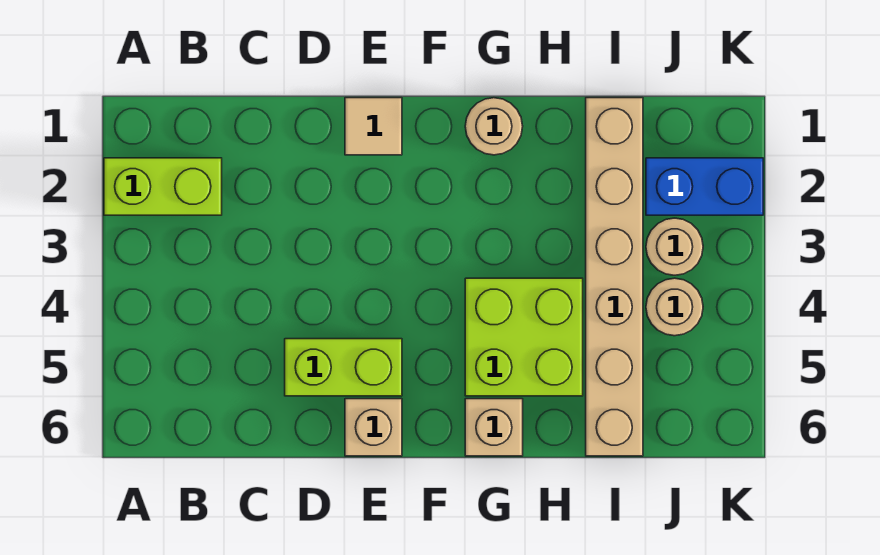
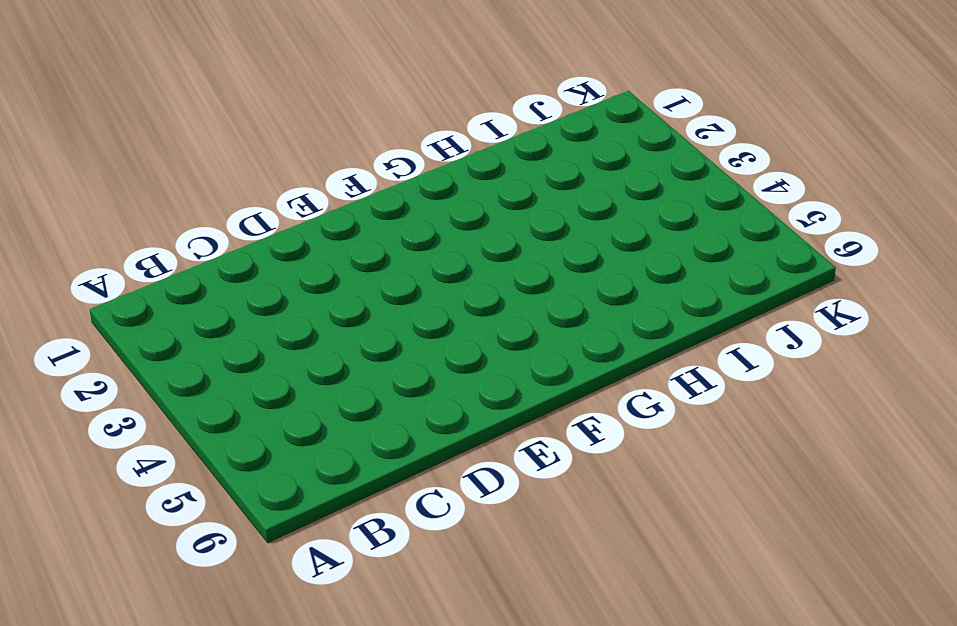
none -> lime 1x2 brick [104,158,222,215]
none -> lime 1x2 brick [285,339,402,396]

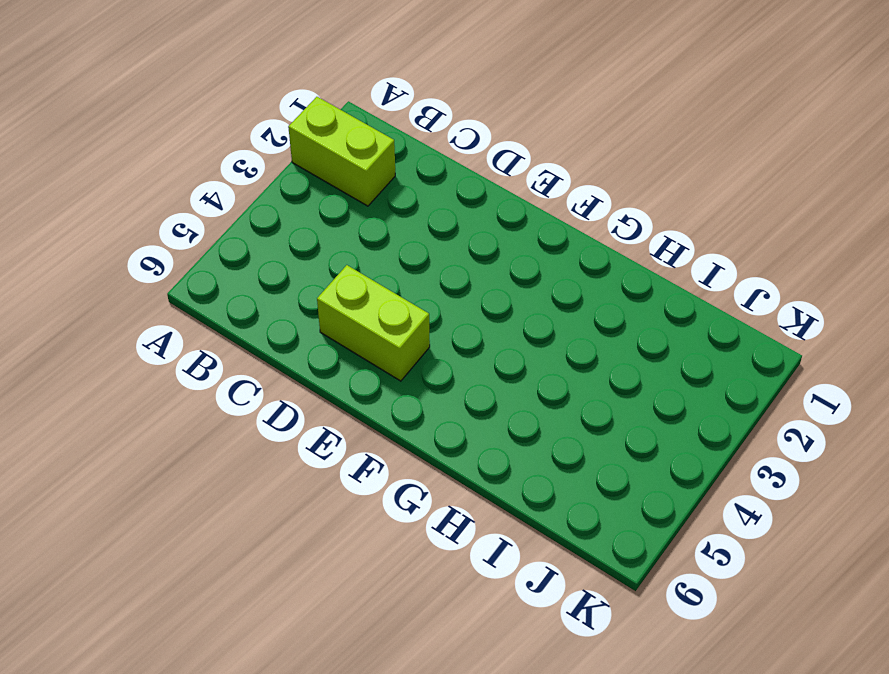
none -> tan 1x1 tile [345,98,402,155]
none -> tan 1x1 brick [345,399,402,456]

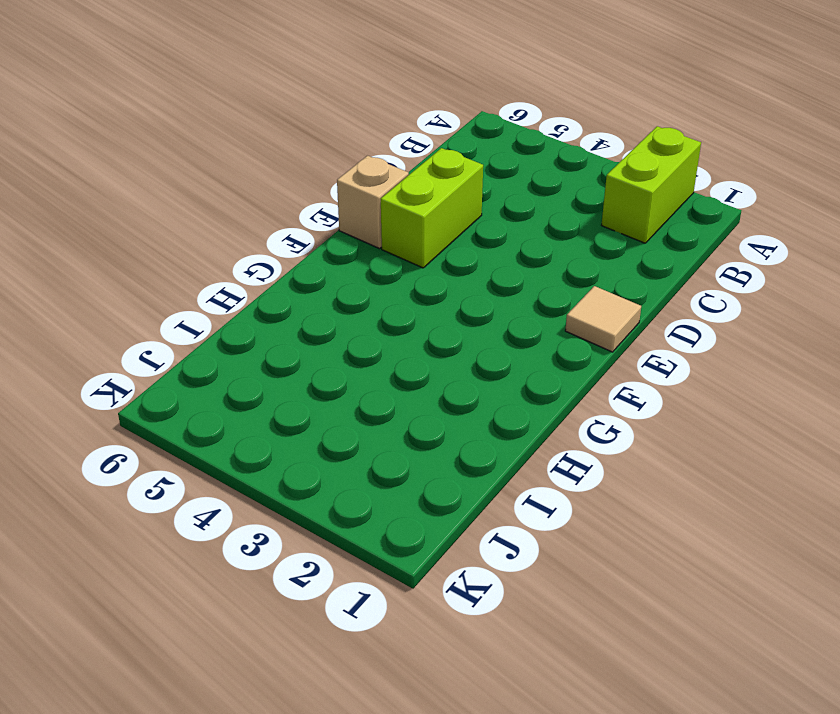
none -> tan 1x1 round brick [465,98,523,155]
none -> lime 2x2 brick [465,278,583,396]

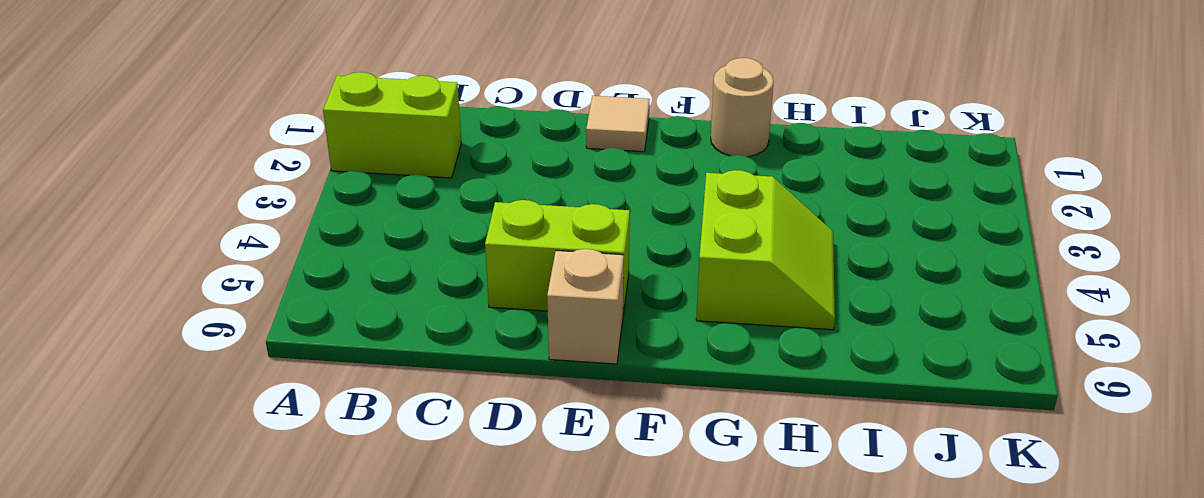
lime 2x2 slope [696,170,835,330] -> lime 2x2 brick [465,278,583,396]
none -> tan 1x1 brick [465,399,523,456]
none -> tan 1x6 brick [586,98,643,456]

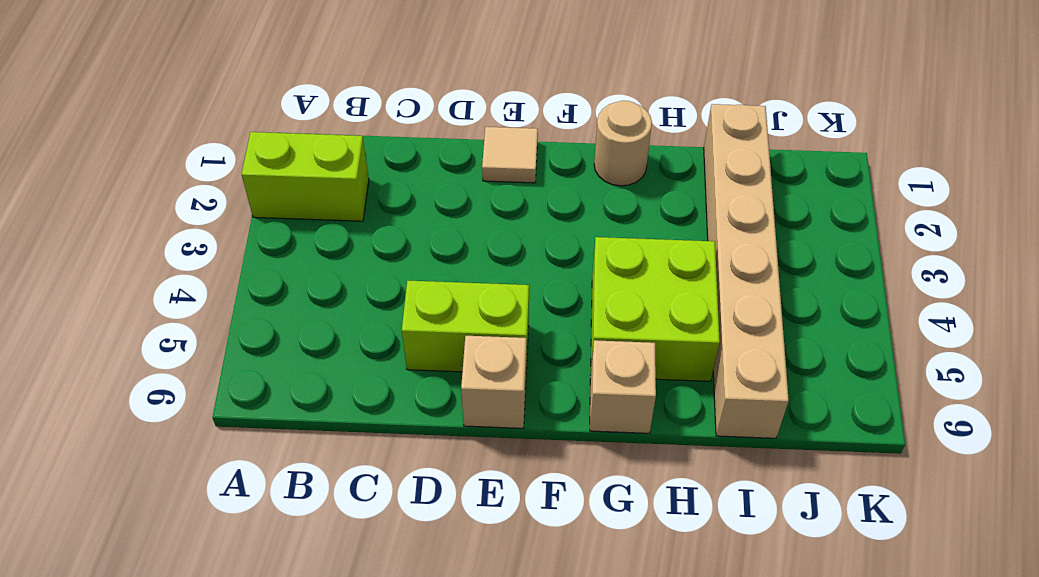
none -> blue 1x2 brick [646,158,763,215]
none -> tan 1x1 round brick [646,218,703,275]

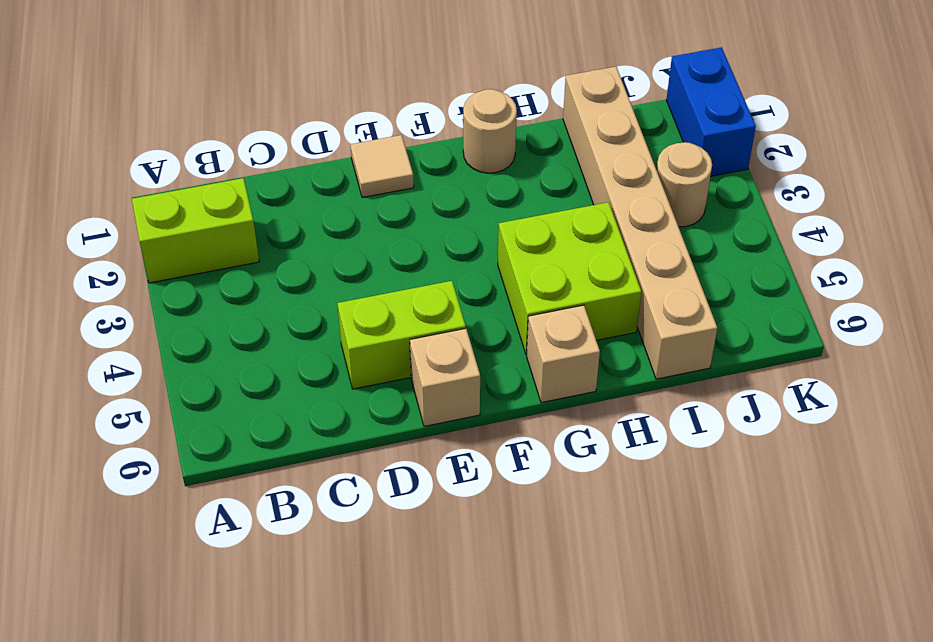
blue 1x2 brick [666,47,756,176] -> blue 1x2 brick turned to [646,158,763,215]
none -> tan 1x1 round brick [646,278,703,336]

